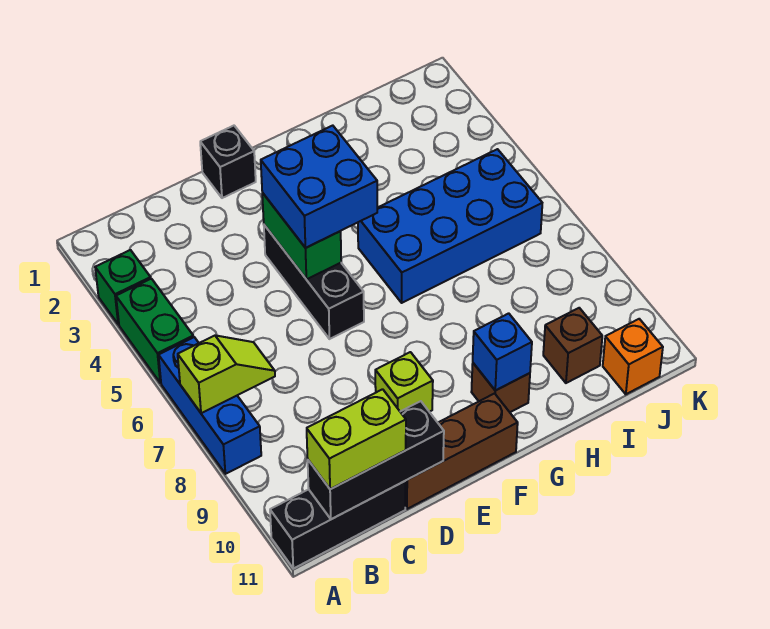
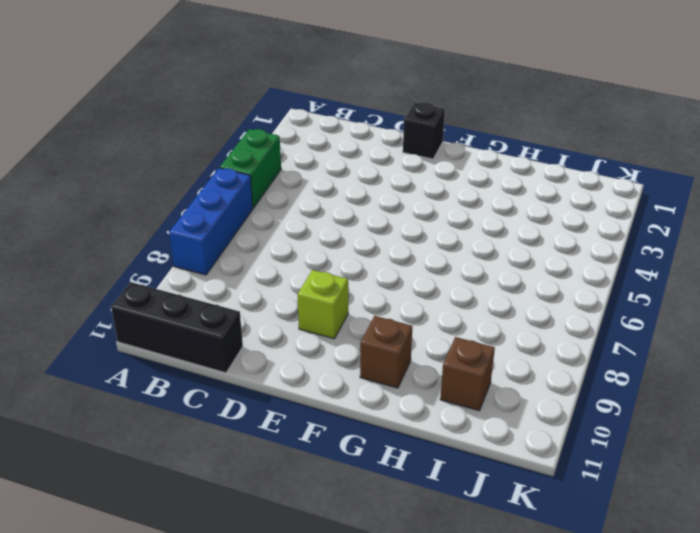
none -> green 1x1 brick [95,250,151,324]
none -> brown 1x3 brick [405,394,518,509]
none -> black 1x3 brick [264,225,364,339]

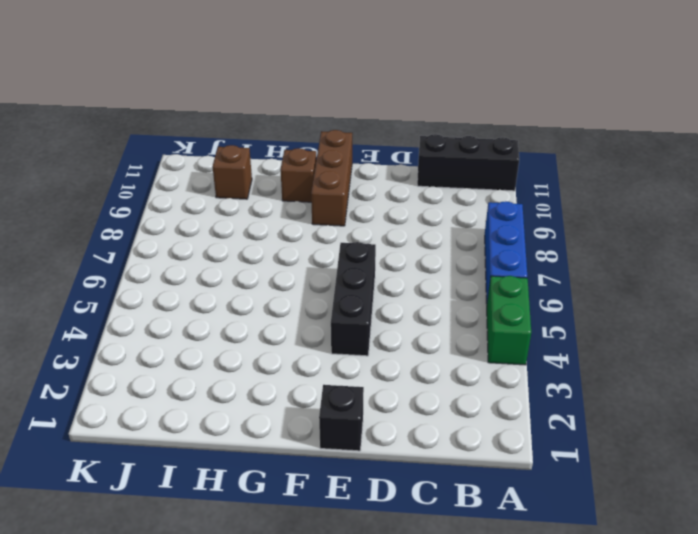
brown 1x3 brick [311,130,352,226] -> brown 1x3 brick turned to [405,394,518,509]
none -> green 1x1 brick [95,250,151,324]
none -> lime 1x1 brick [375,352,433,412]
none -> blue 2x4 brick [358,149,542,303]

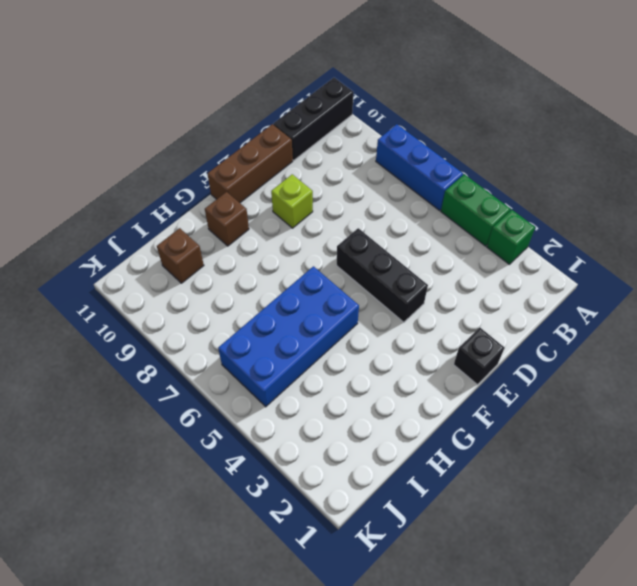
none -> orange 1x1 brick [603,319,663,394]
none -> lime 1x2 slope [178,335,275,413]
none -> black 1x3 brick [308,401,444,519]

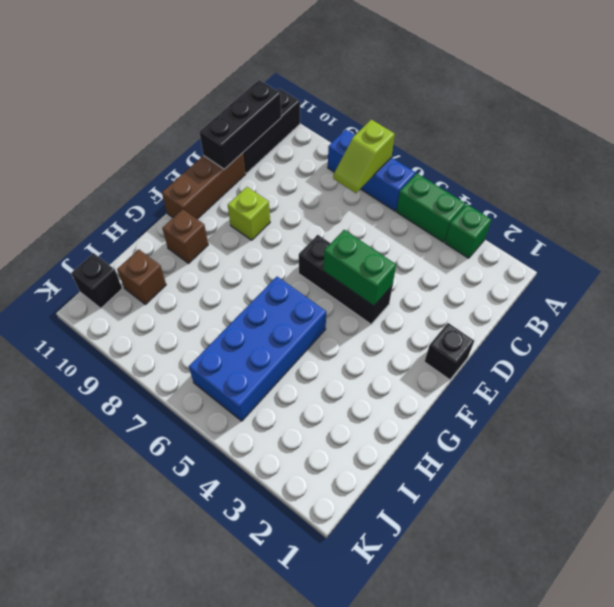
black 1x1 brick [71,253,122,308] -> orange 1x1 brick [603,319,663,394]
none -> blue 1x1 brick [473,313,532,391]
none -> lime 1x2 brick [307,389,406,489]
none -> blue 2x2 brick [261,126,377,248]

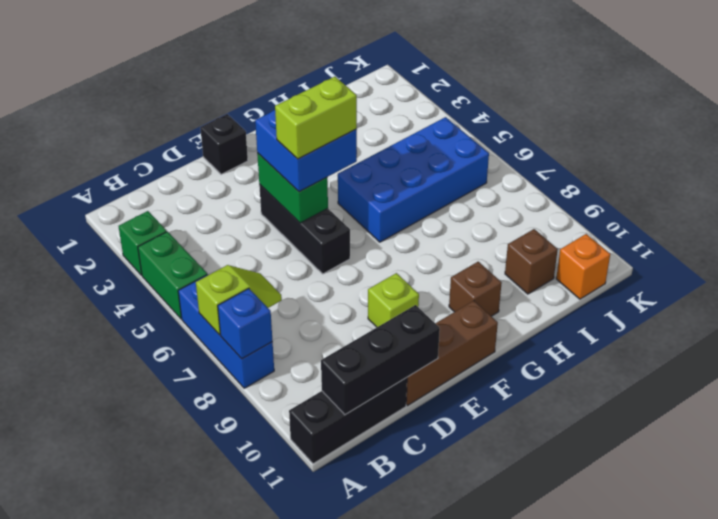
blue 1x1 brick [218,289,272,359] -> blue 1x1 brick moved to [473,313,532,391]
lime 1x2 brick [275,77,357,159] -> lime 1x2 brick moved to [307,389,406,489]

